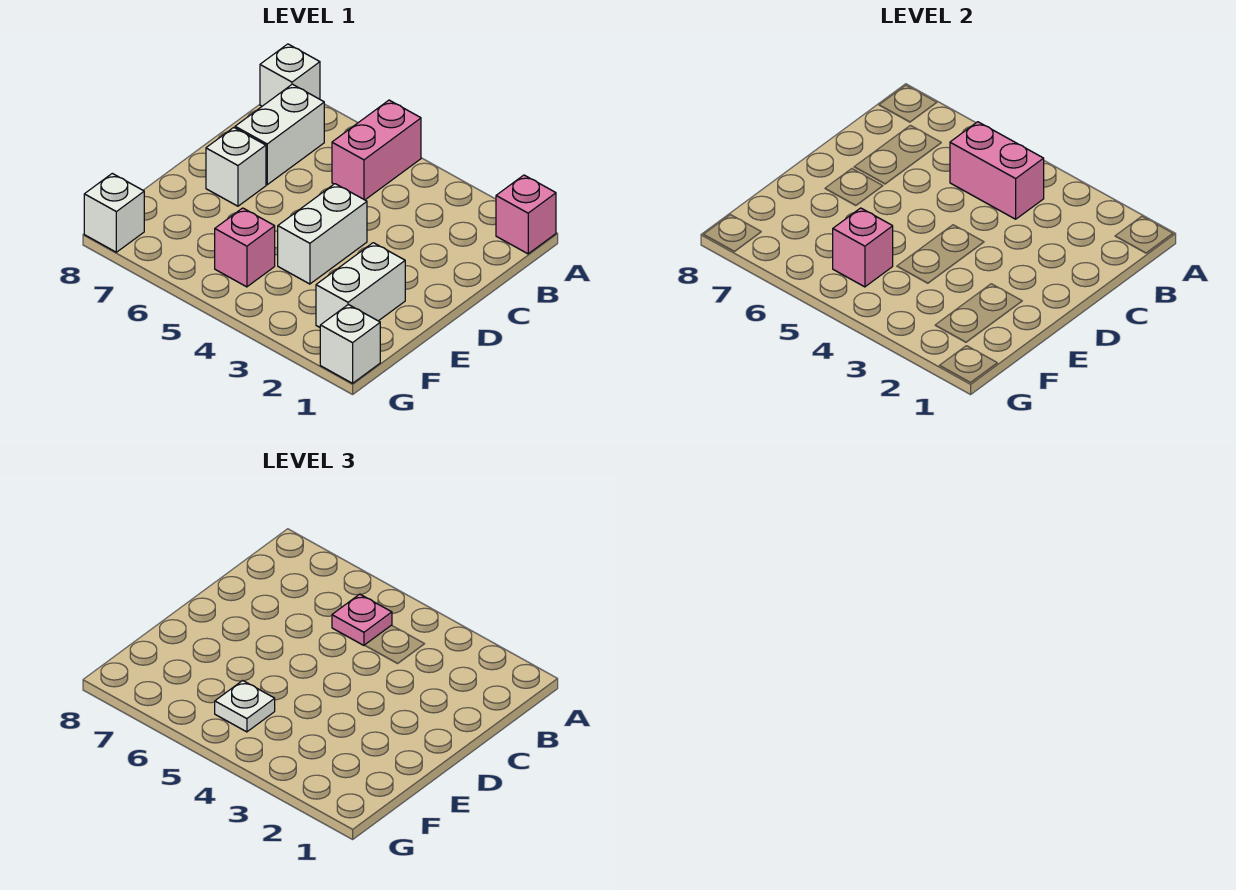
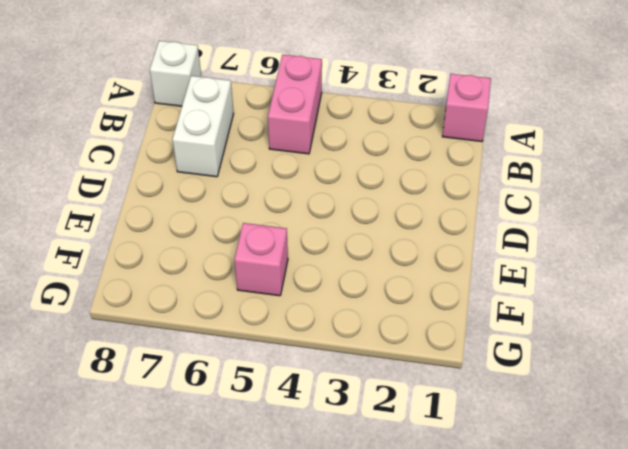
none -> white 1x2 brick [278,184,367,284]
none -> white 1x1 brick [206,128,266,206]
none -> white 1x2 brick [316,243,405,327]

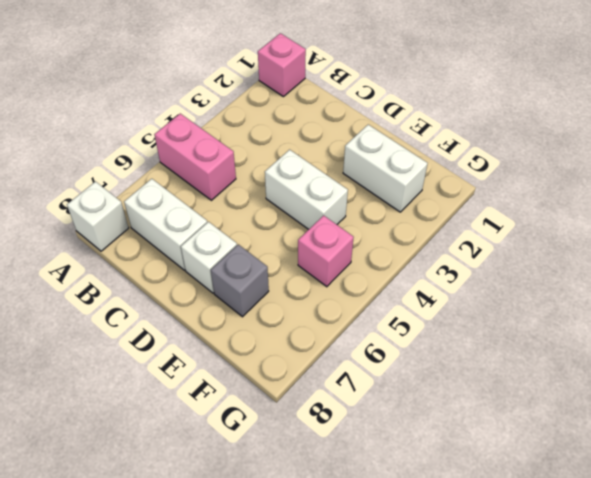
grey 1x1 brick [211,244,269,317] -> none
none -> white 1x1 brick [320,305,380,383]
none -> white 1x1 brick [84,173,144,252]
none -> pink 1x2 brick [950,122,1044,219]

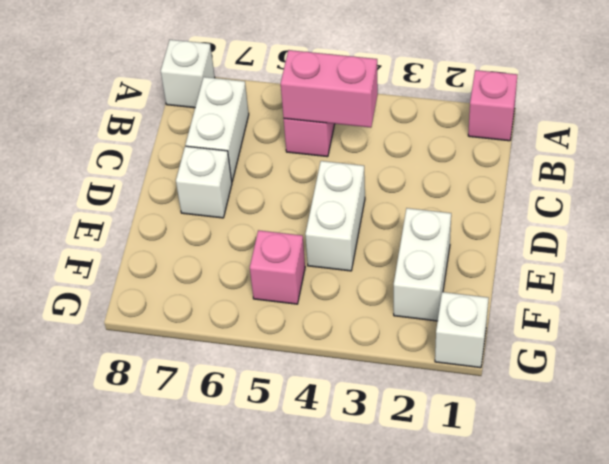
none -> white 1x1 brick [84,173,144,252]
none -> pink 1x1 brick [833,208,893,287]
none -> pink 1x1 plate [332,594,392,645]

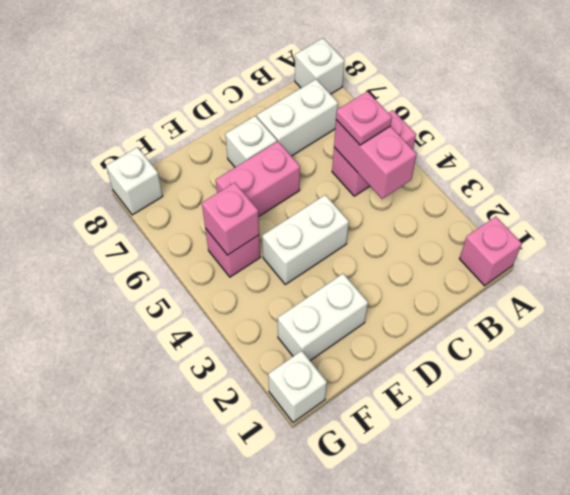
pink 1x2 brick [216,141,300,216] -> none
none -> white 1x1 plate [215,681,275,732]

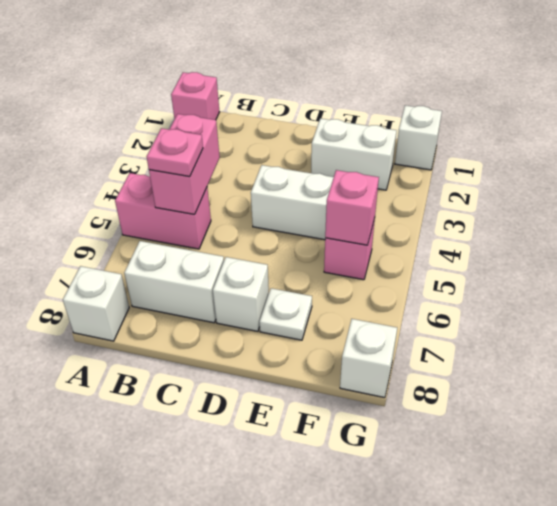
white 1x1 plate [260,288,312,340] -> white 1x1 plate moved to [215,681,275,732]

